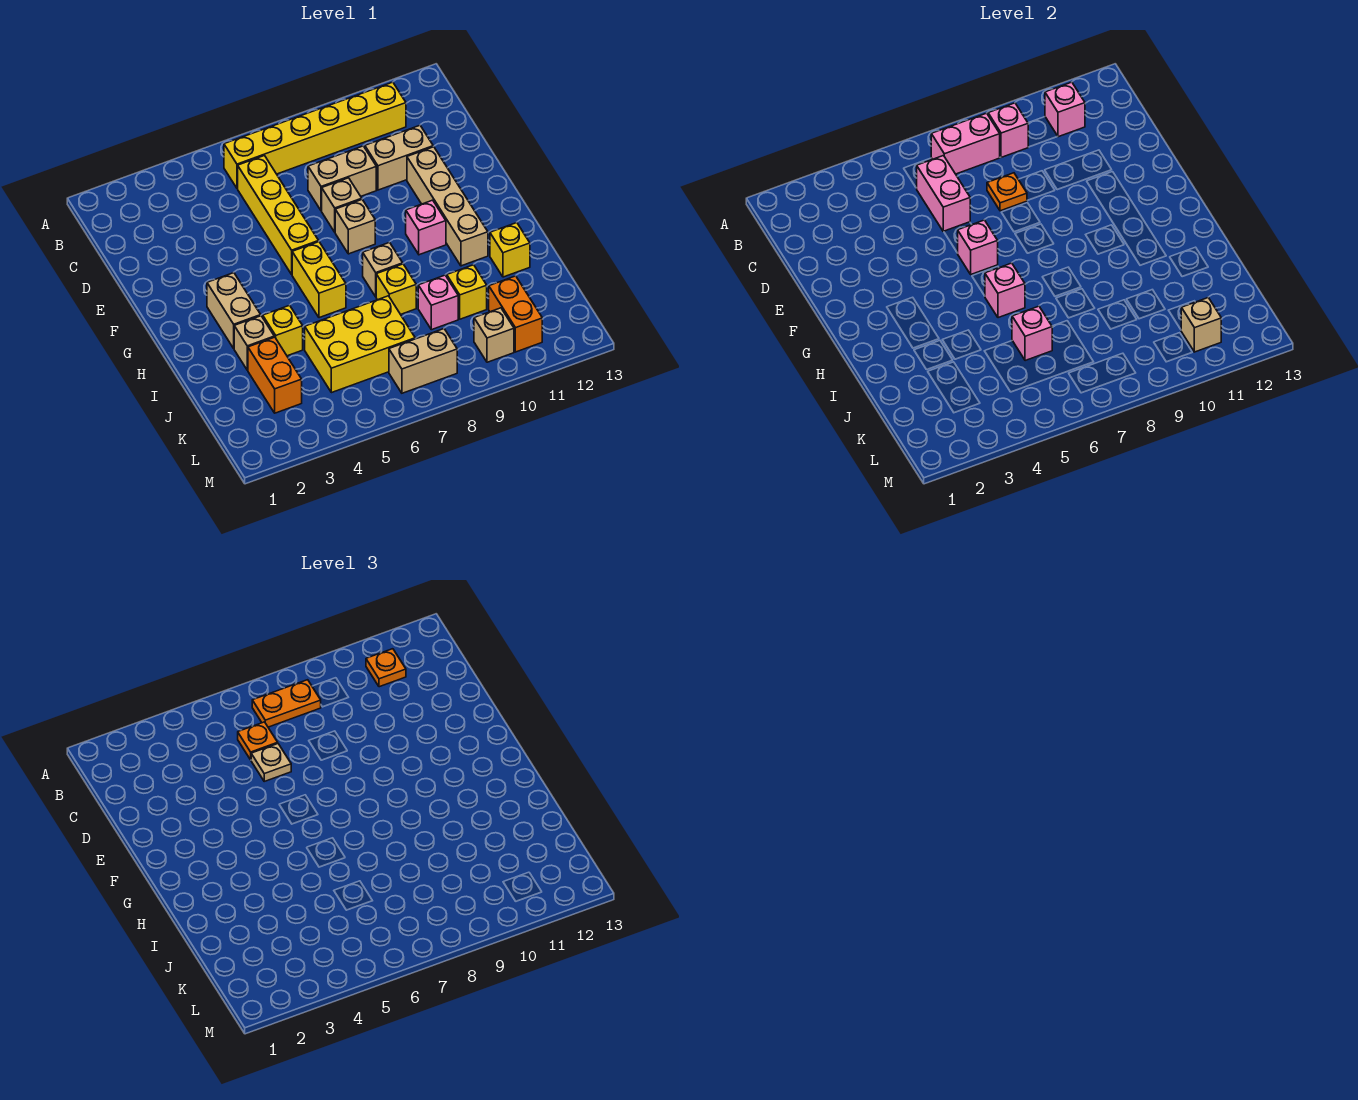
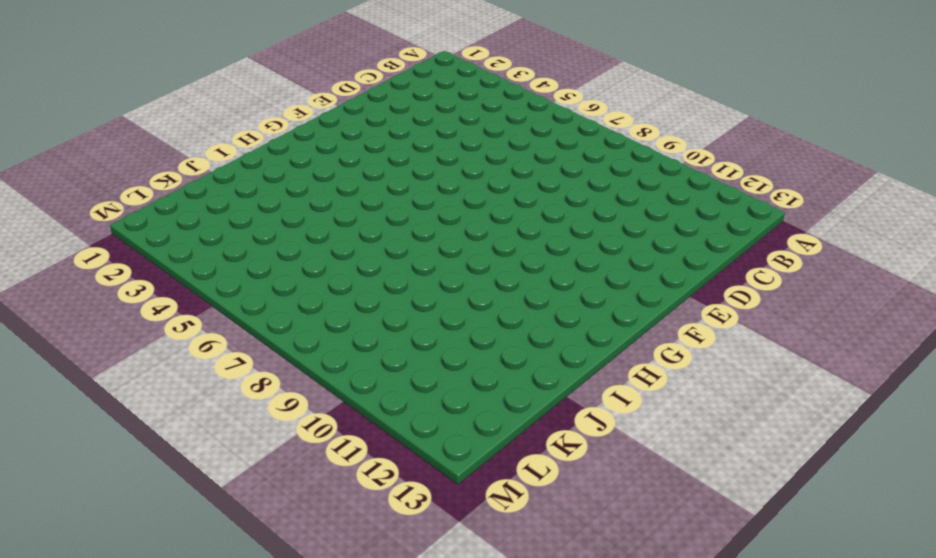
none -> yellow 1x6 brick [224,82,406,188]
none -> yellow 1x4 brick [238,156,319,274]
none -> tan 1x2 brick [308,146,376,211]
none -> tan 1x2 brick [365,125,433,190]

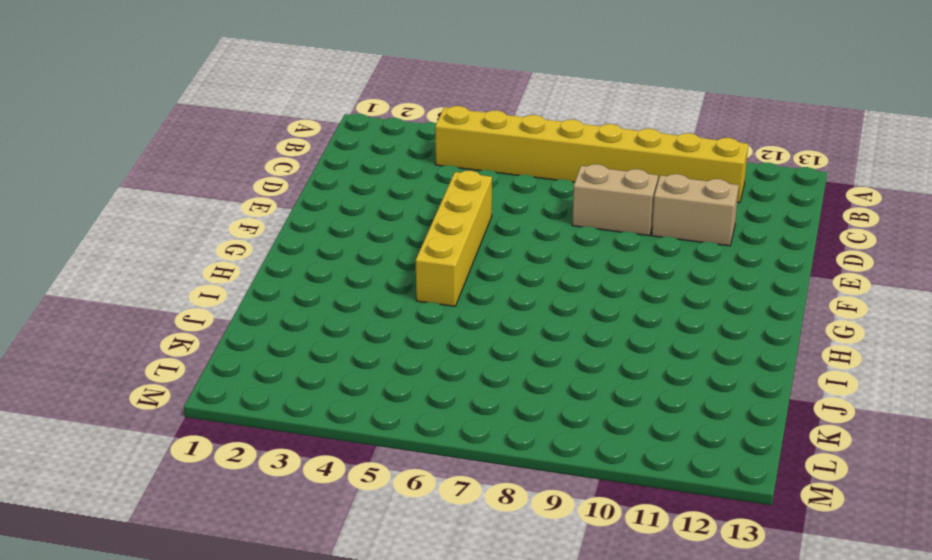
yellow 1x8 brick [435,106,748,203] -> yellow 1x6 brick [224,82,406,188]
yellow 1x4 brick [416,171,492,306] -> yellow 1x4 brick moved to [238,156,319,274]
none -> tan 1x1 brick [322,178,362,232]
none -> tan 1x4 brick [407,147,488,266]
none -> tan 1x1 brick [335,199,375,254]
none -> tan 1x2 brick [207,273,261,348]

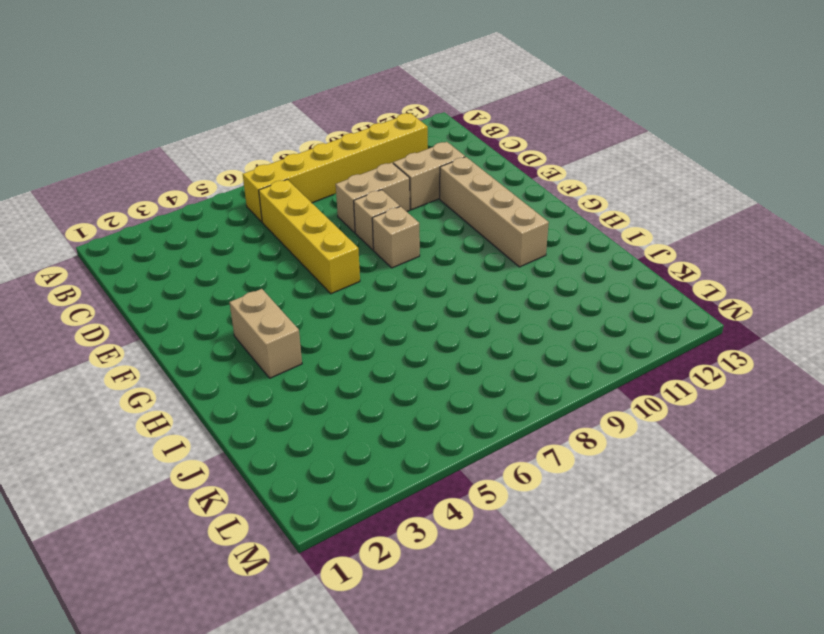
none -> yellow 1x2 brick [292,242,346,318]
none -> pink 1x1 brick [406,200,446,255]
none -> tan 1x1 brick [363,242,403,297]
none -> tan 1x1 brick [234,316,274,370]

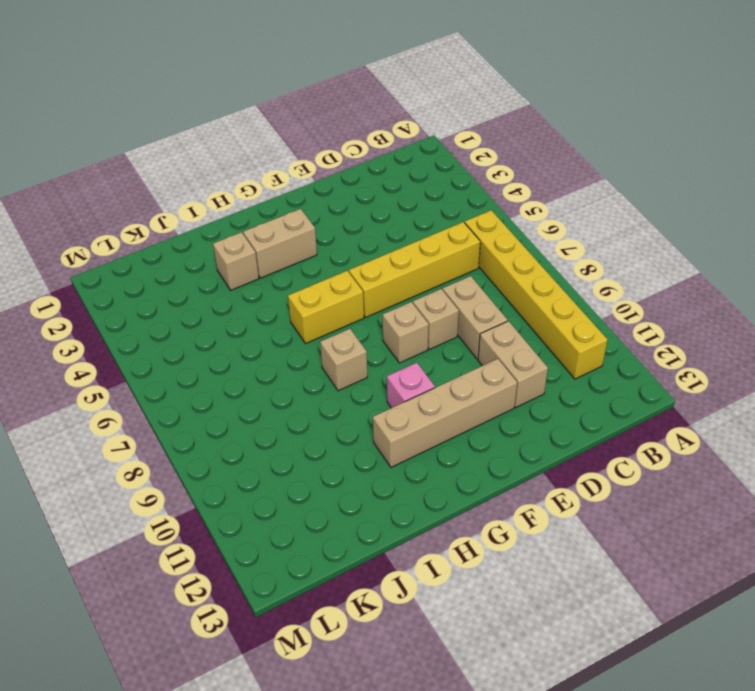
none -> yellow 1x1 brick [263,305,303,356]
none -> yellow 1x1 brick [376,264,416,314]
none -> yellow 1x1 brick [490,223,530,277]
none -> orange 1x2 brick [248,337,302,413]

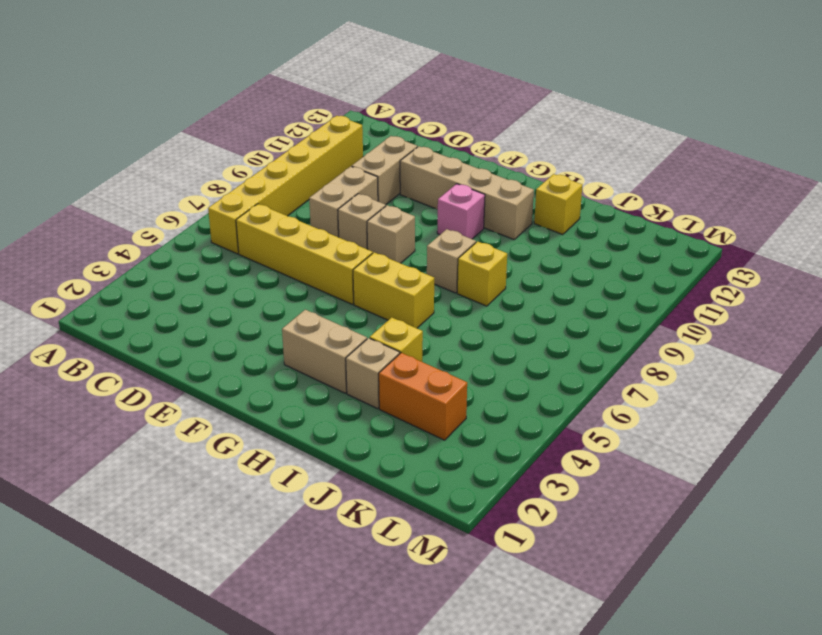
none -> yellow 2x3 brick [305,296,415,393]
none -> pink 1x1 brick [418,275,458,330]
none -> yellow 1x1 brick [447,265,487,319]
none -> orange 1x2 brick [489,276,542,352]

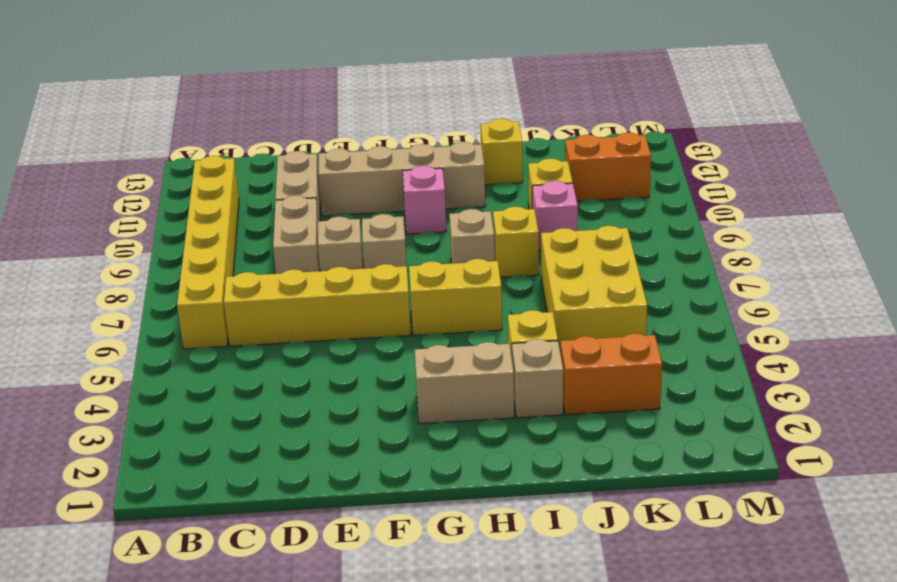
none -> tan 1x2 brick [389,329,457,393]
none -> tan 1x1 brick [474,308,514,362]
none -> pink 1x2 brick [931,113,1000,174]
none -> pink 1x1 brick [988,103,1028,157]

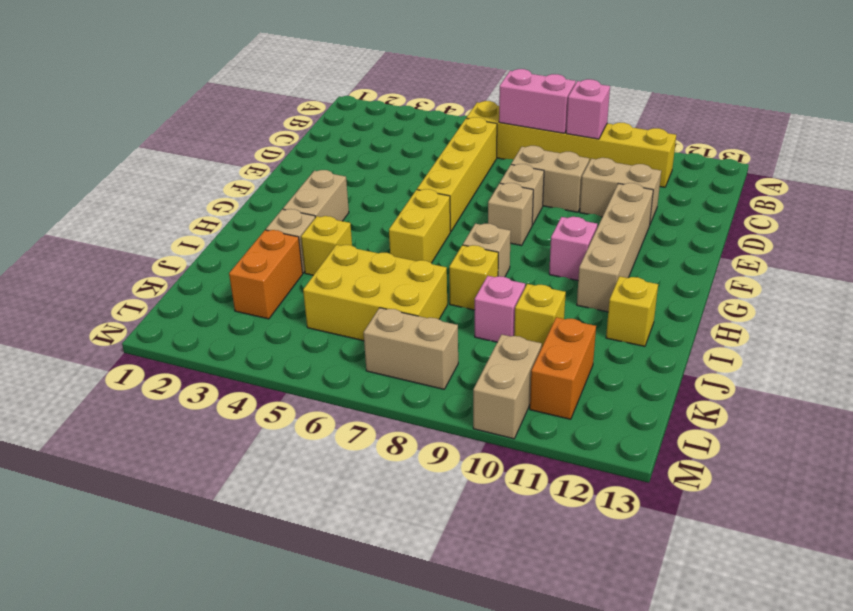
tan 1x2 brick [473,334,542,439] -> tan 1x1 brick [474,308,514,362]
none -> pink 1x1 brick [1045,82,1085,137]
none -> pink 1x2 brick [917,156,970,232]
none -> orange 1x1 plate [987,173,1027,211]
none -> pink 1x1 brick [958,220,998,274]

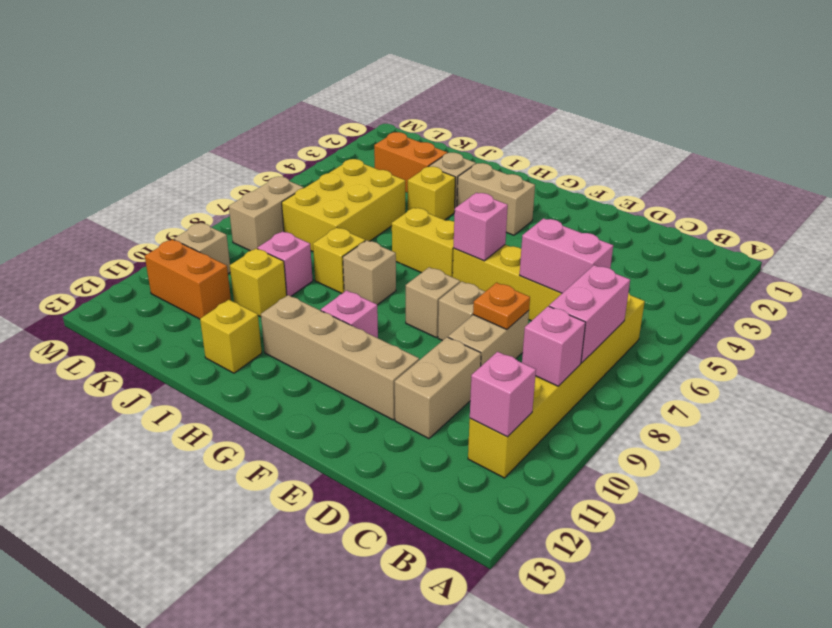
none -> pink 1x1 brick [985,263,1025,318]
none -> pink 1x1 brick [1012,306,1052,361]
none -> tan 1x1 brick [1181,298,1221,352]
none -> orange 1x2 plate [252,680,321,727]

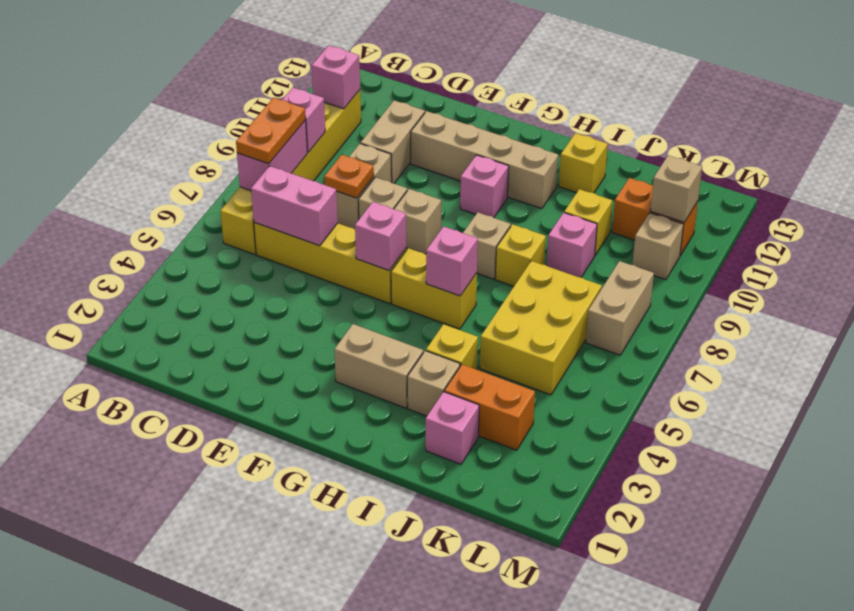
pink 1x1 brick [426,392,479,464] -> pink 1x1 brick moved to [1012,306,1052,361]
none -> orange 1x1 plate [366,649,406,687]
none -> orange 1x1 plate [238,722,278,760]
none -> tan 1x1 plate [251,744,291,781]

